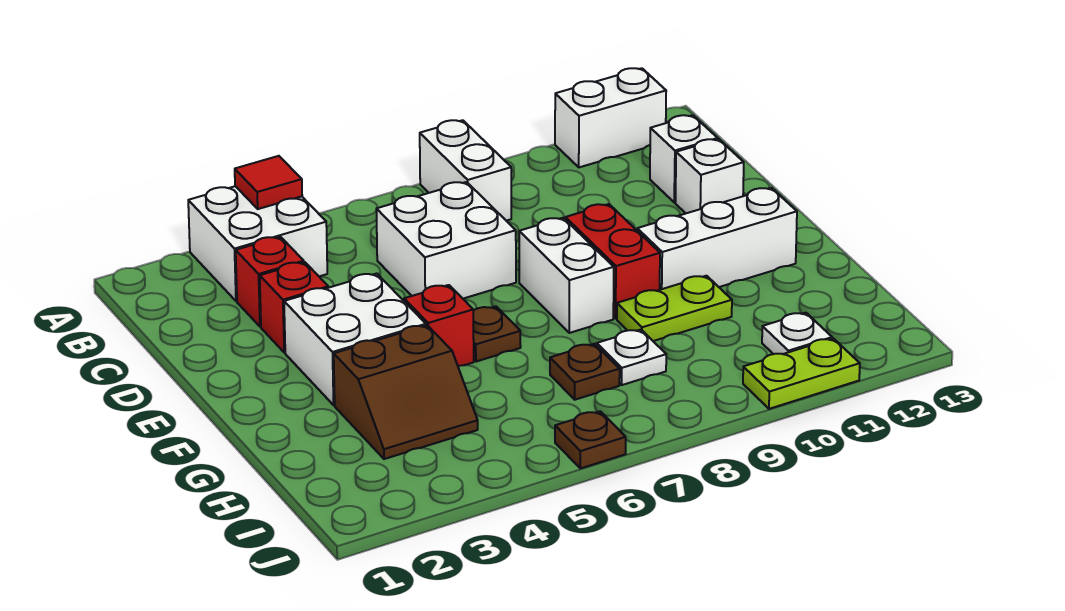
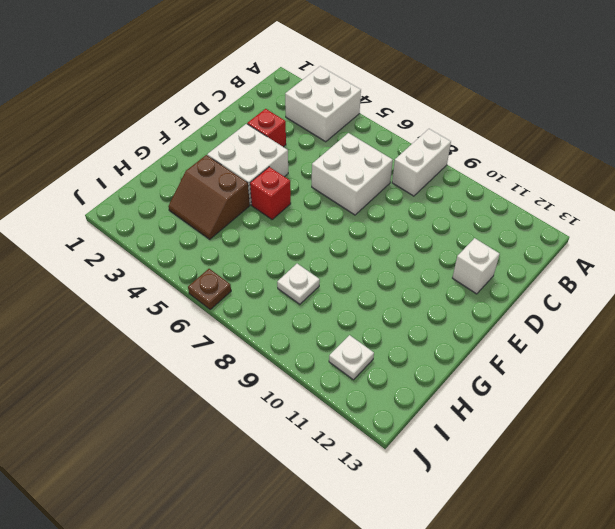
none -> white 1x2 brick [555,68,666,167]
none -> red 1x1 brick [236,237,304,327]
none -> white 1x1 brick [650,115,718,202]

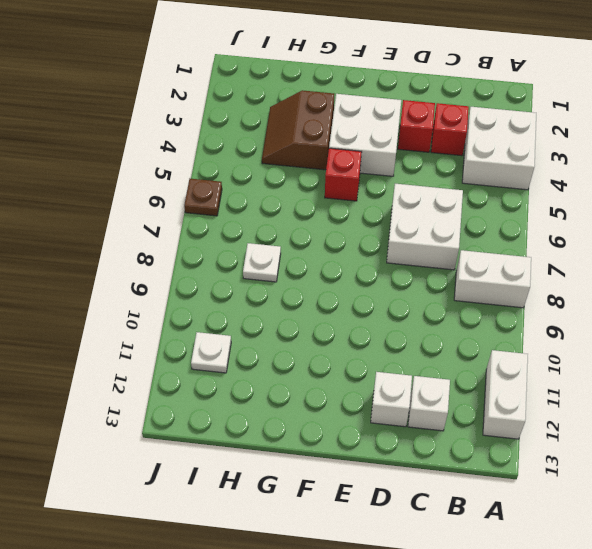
none -> white 1x2 brick [519,218,614,333]
none -> red 1x2 brick [565,204,660,319]
none -> brown 1x1 plate [473,306,521,362]

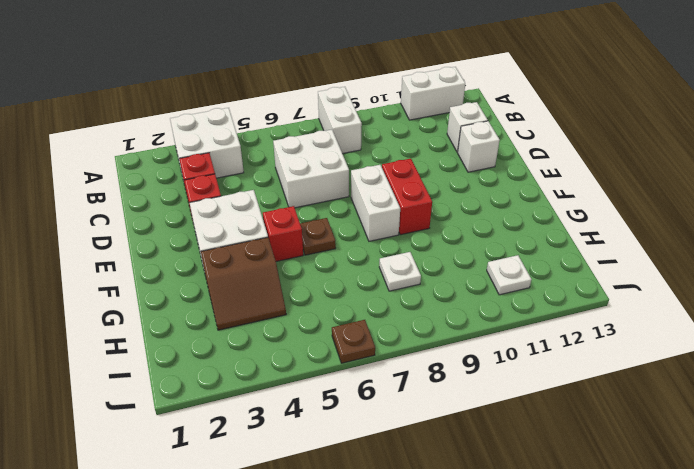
none -> white 1x3 brick [637,188,797,290]
none -> lime 1x2 plate [617,276,732,341]
none -> brown 1x1 plate [550,344,620,400]

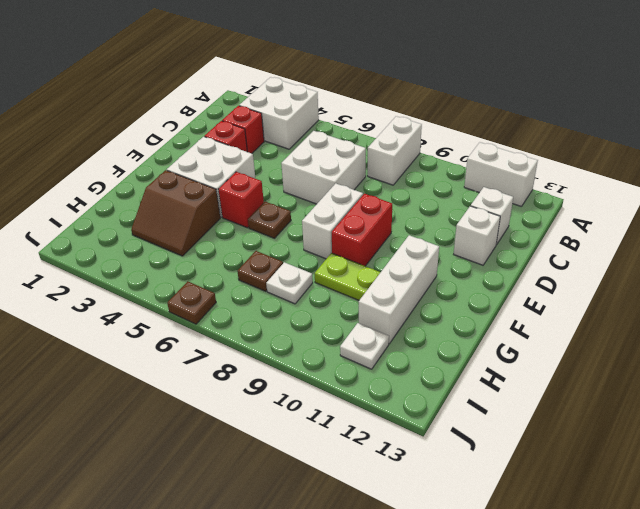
white 1x3 brick [359,235,439,344] -> white 1x3 brick turned to [637,188,797,290]
none -> lime 1x2 plate [743,338,860,409]
none -> red 1x1 tile [235,156,302,209]

